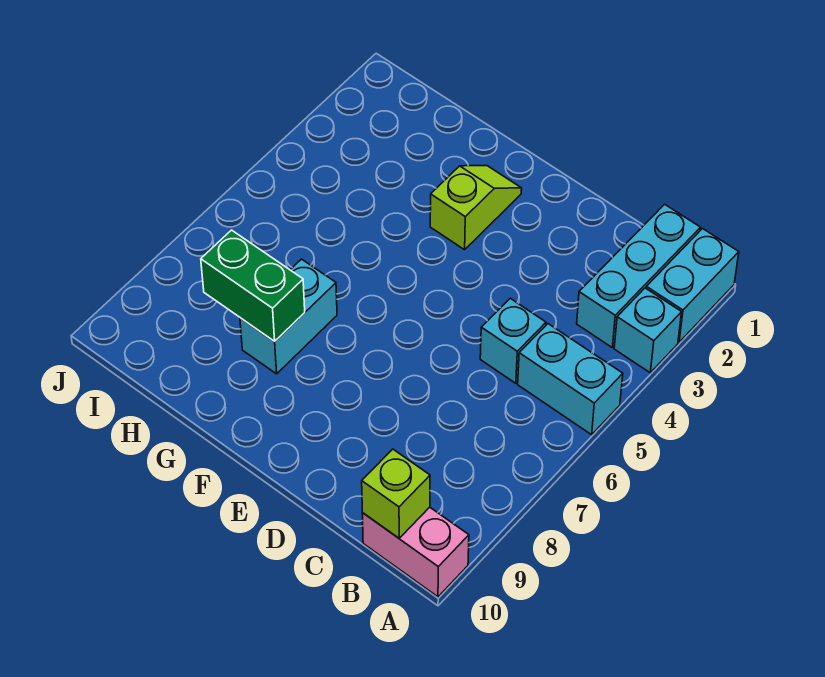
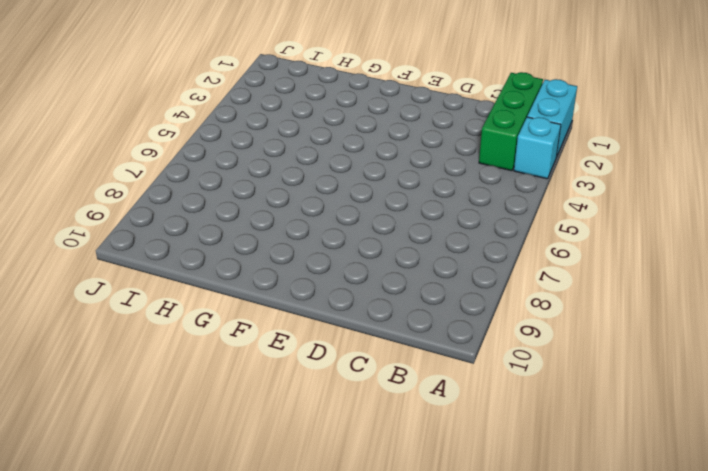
green 1x3 brick [479,72,543,171] -> cyan 1x3 brick [577,204,701,347]
none -> cyan 1x2 brick [518,324,623,435]
none -> pink 1x2 brick [362,507,469,597]

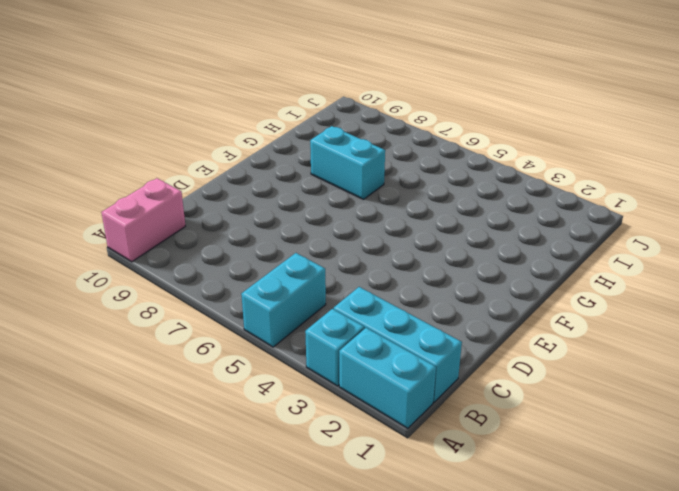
none -> cyan 1x1 brick [480,298,546,383]
none -> lime 1x2 slope [430,166,522,250]

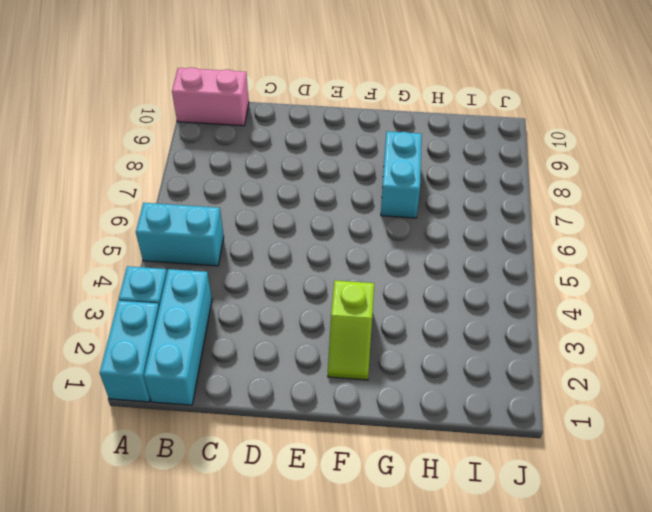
none -> cyan 1x1 brick [480,298,546,383]
none -> lime 1x1 brick [362,449,430,538]

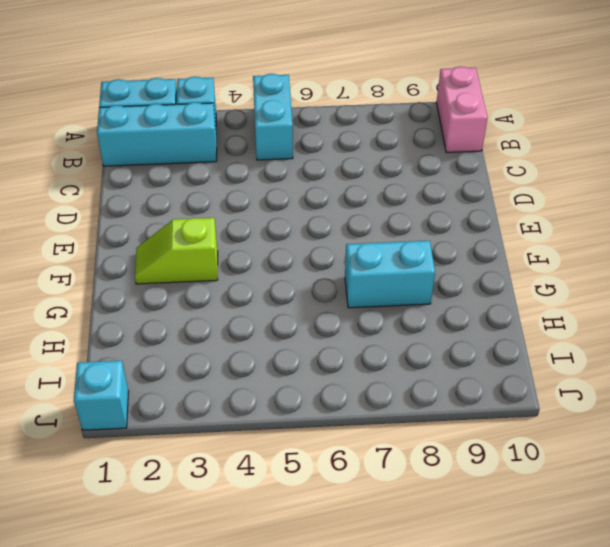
cyan 1x1 brick [74,361,129,430] -> cyan 1x1 brick moved to [480,298,546,383]
none -> lime 1x1 brick [362,449,430,538]
none -> green 1x2 brick [201,230,305,341]

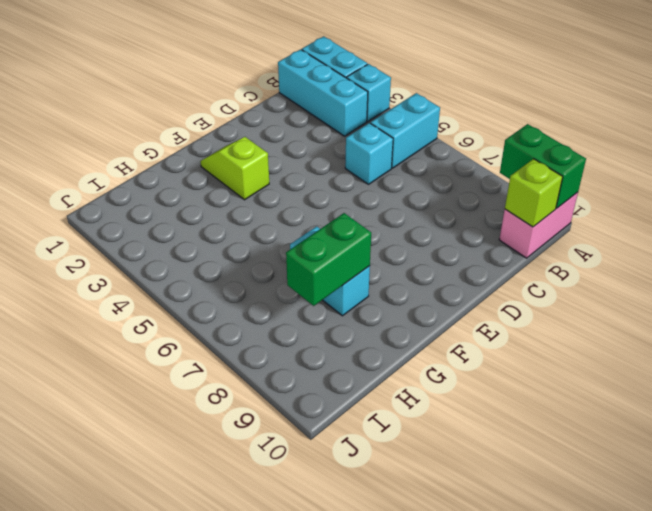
green 1x2 brick [500,124,586,208] -> none

